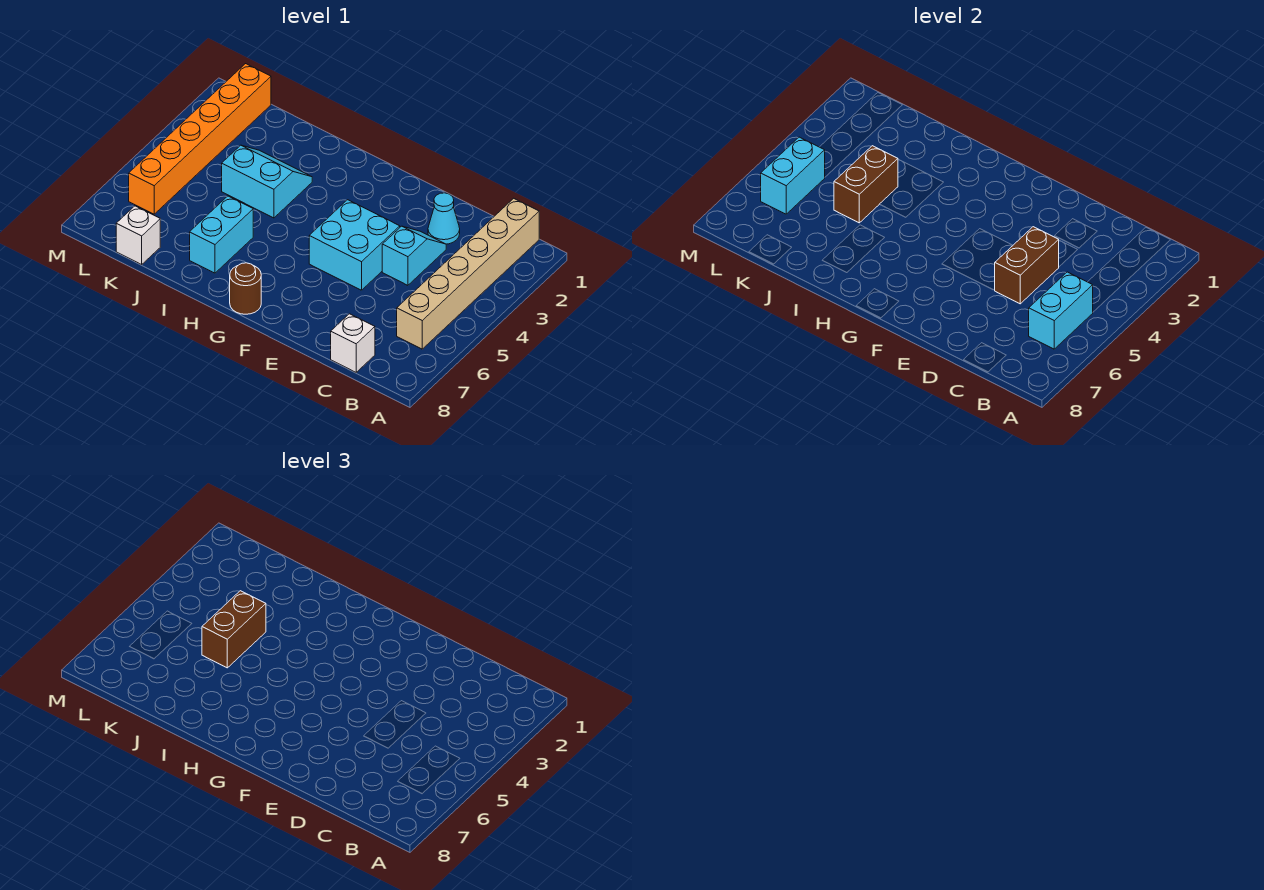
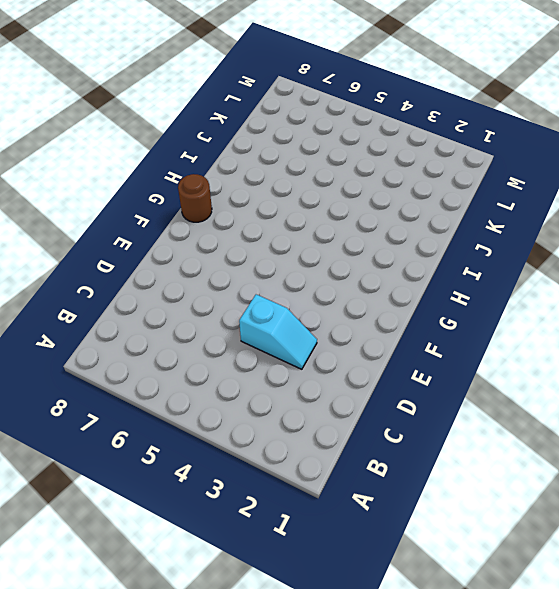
none -> tan 1x6 brick [397,198,539,349]
none -> white 1x1 brick [331,314,375,372]
none -> cyan 1x1 cone [428,193,460,244]

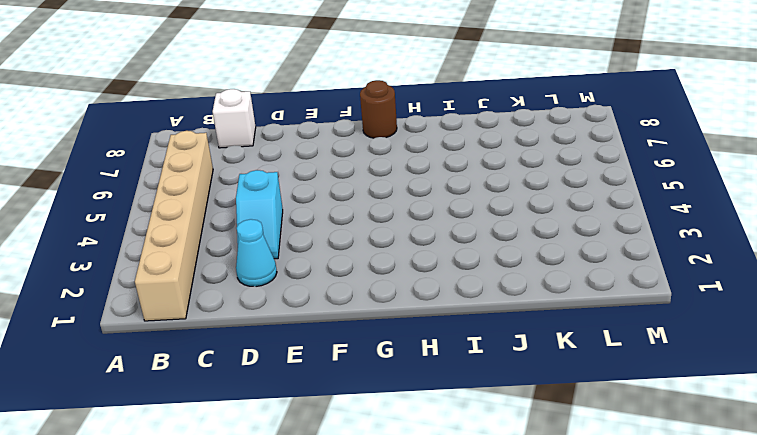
none -> cyan 2x2 brick [309,200,400,290]
none -> cyan 2x2 slope [222,145,312,218]
none -> cyan 1x2 brick [190,196,253,273]

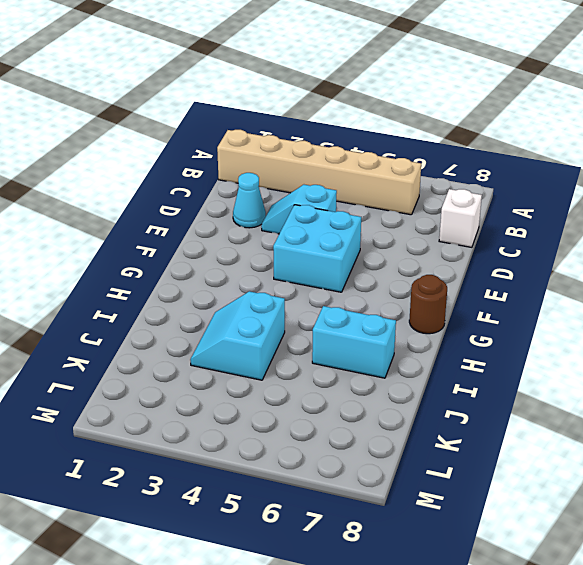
none -> white 1x1 brick [116,206,160,265]
none -> orange 1x6 brick [129,64,271,214]
none -> cyan 1x2 brick [1029,272,1093,349]

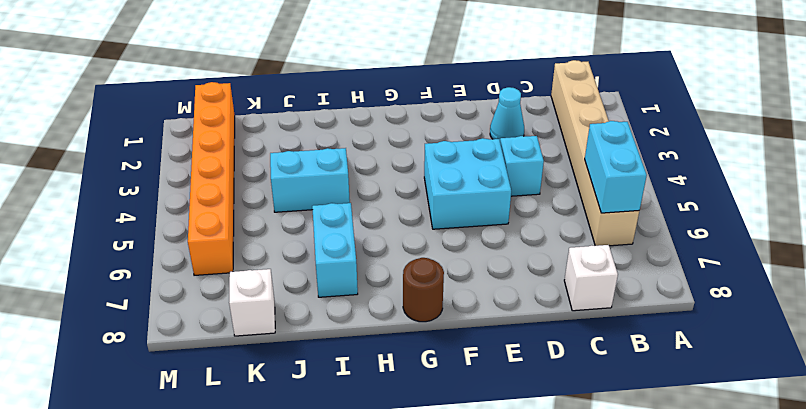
none -> brown 1x2 brick [995,227,1059,304]
none -> brown 1x2 brick [834,146,898,223]
none -> cyan 1x2 brick [761,137,825,214]

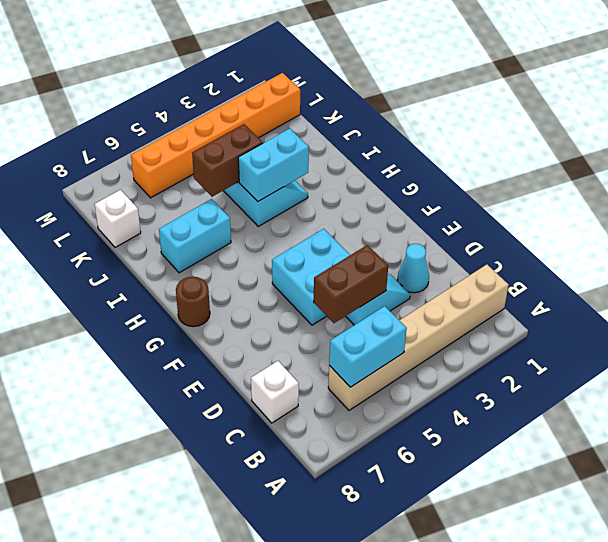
cyan 1x2 brick [238,128,309,201] -> cyan 1x2 brick moved to [761,137,825,214]
none -> brown 1x2 brick [202,591,266,668]

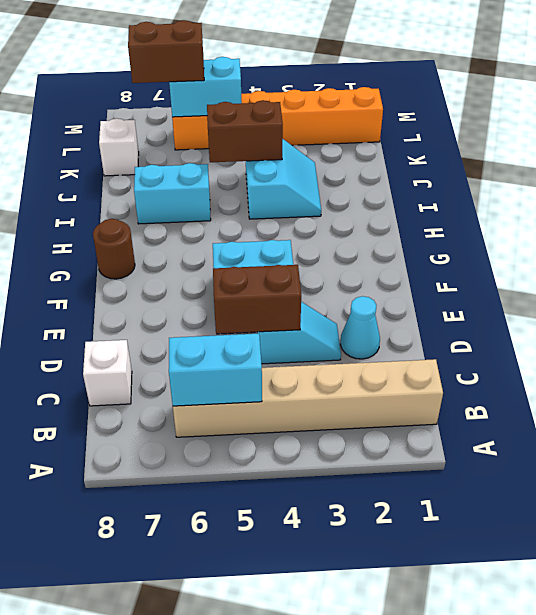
brown 1x2 brick [128,20,204,83] -> brown 1x2 brick moved to [202,591,266,668]

